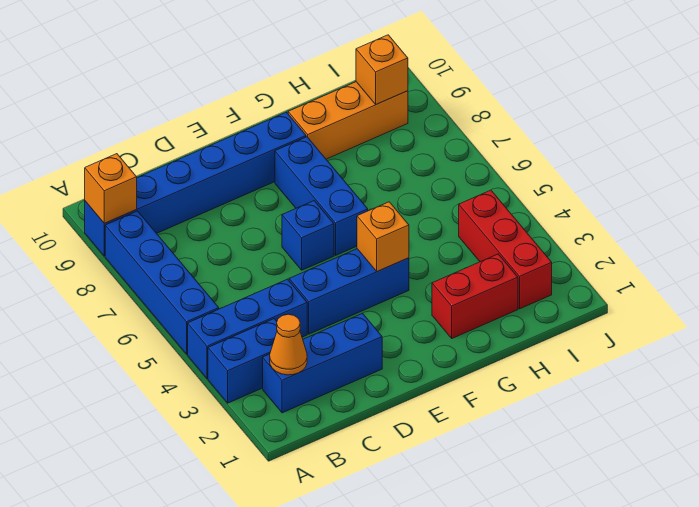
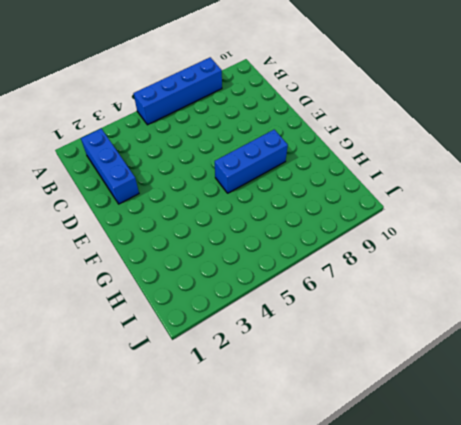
none -> blue 1x2 brick [208,319,277,403]
none -> blue 1x3 brick [188,279,307,379]
none -> blue 1x6 brick [85,112,306,256]

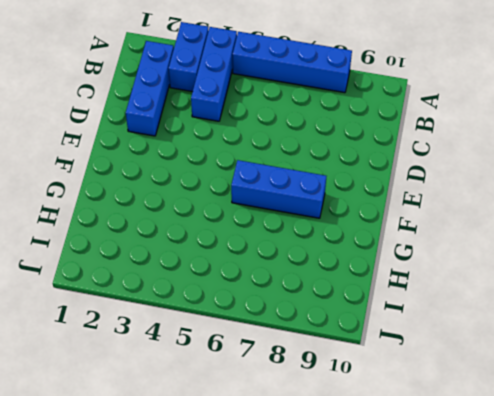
none -> blue 1x6 brick [85,112,306,256]
none -> blue 1x3 brick [289,249,409,334]
none -> blue 1x1 brick [282,201,334,270]

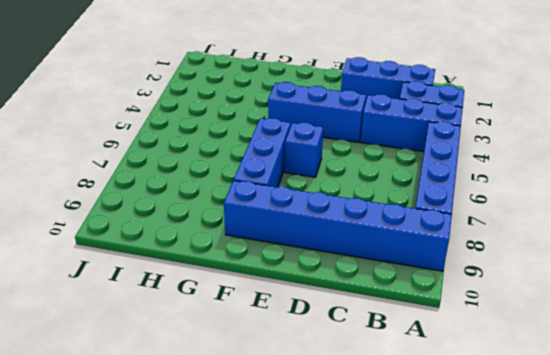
none -> red 1x2 brick [432,254,518,338]
none -> orange 1x3 brick [288,82,408,159]
none -> red 1x3 brick [459,190,552,309]

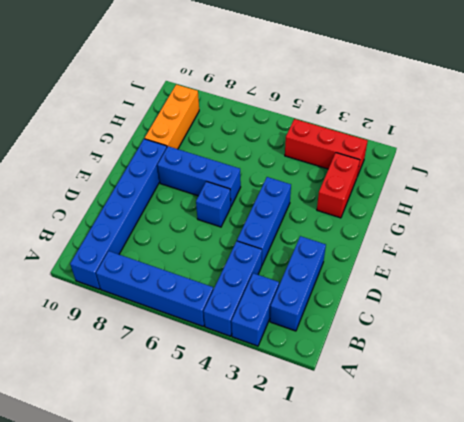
none -> orange 1x1 brick [85,154,137,223]
none -> orange 1x1 cone [270,314,307,375]
none -> orange 1x1 brick [357,202,409,271]

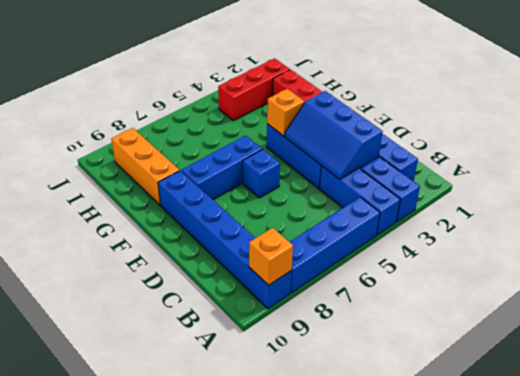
blue 2x3 slope [285,91,383,179] -> none
none -> orange 1x1 cone [270,314,307,375]
none -> orange 1x1 brick [356,35,408,104]

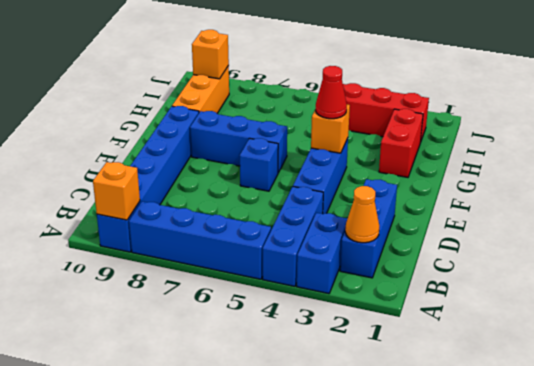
red 1x1 cone [316,66,347,119] -> none

